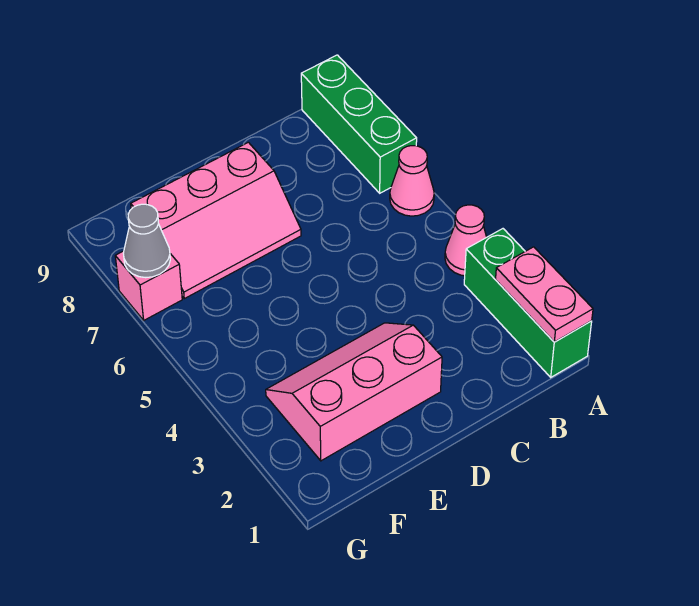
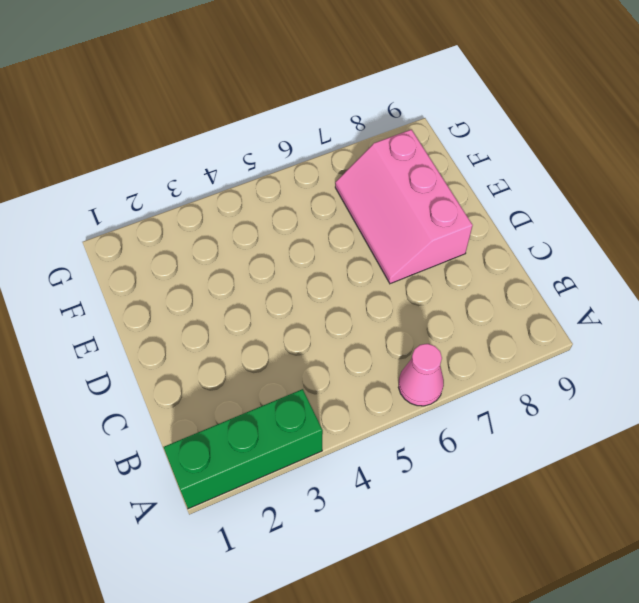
none -> pink 1x1 cone [445,205,487,276]
none -> green 1x3 brick [301,55,417,193]

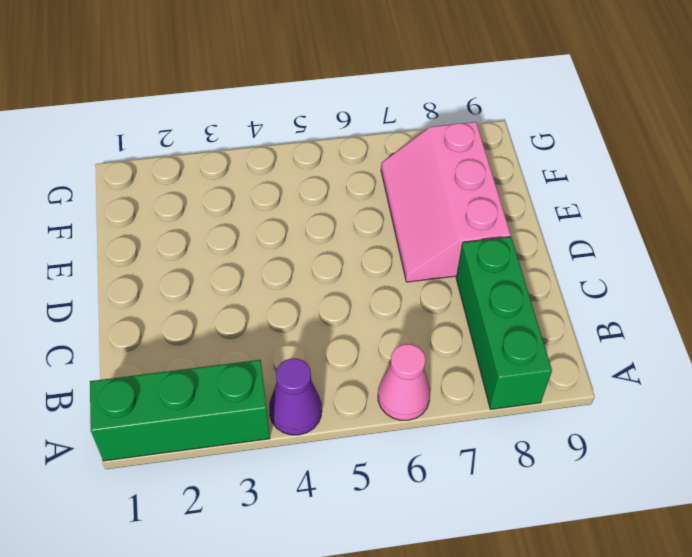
purple 1x1 cone [269,358,322,435] -> pink 1x1 cone [445,205,487,276]
green 1x3 brick [456,237,552,409] -> green 1x3 brick turned to [301,55,417,193]
none -> pink 2x3 slope [266,323,442,461]
none -> pink 1x1 brick [115,251,182,320]

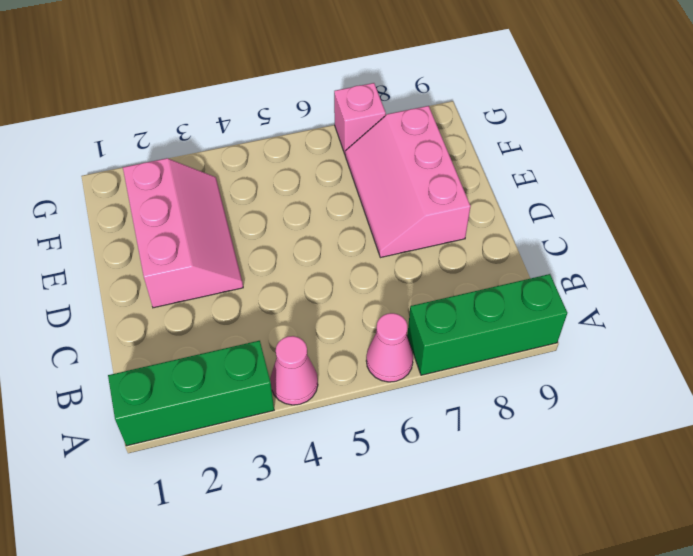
none -> pink 1x2 plate [496,247,593,342]
none -> grey 1x1 cone [123,204,170,278]

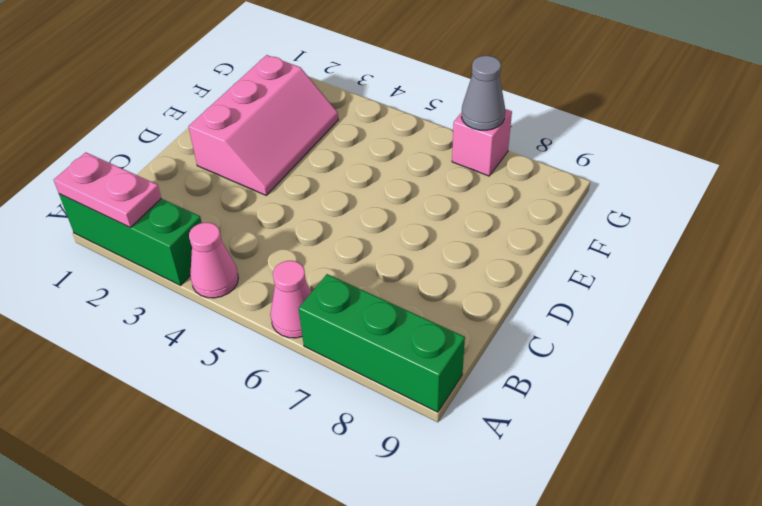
none -> pink 2x3 slope [131,142,301,299]

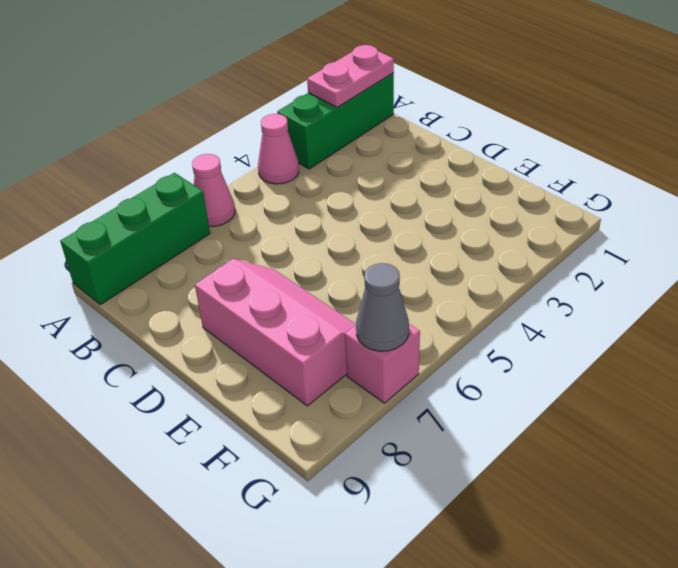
none -> pink 2x3 slope [266,323,442,461]

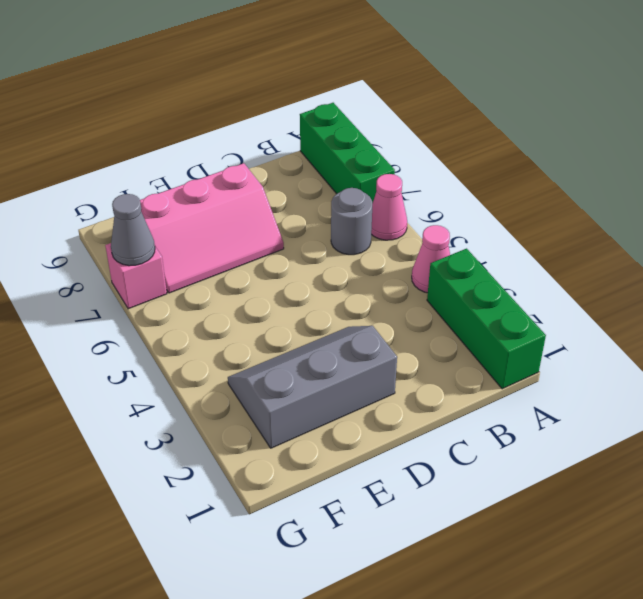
grey 1x1 round brick [331,188,372,255] -> none
grey 2x3 slope [228,326,397,448] -> pink 2x3 slope [266,323,442,461]
none -> pink 1x2 plate [496,247,593,342]

